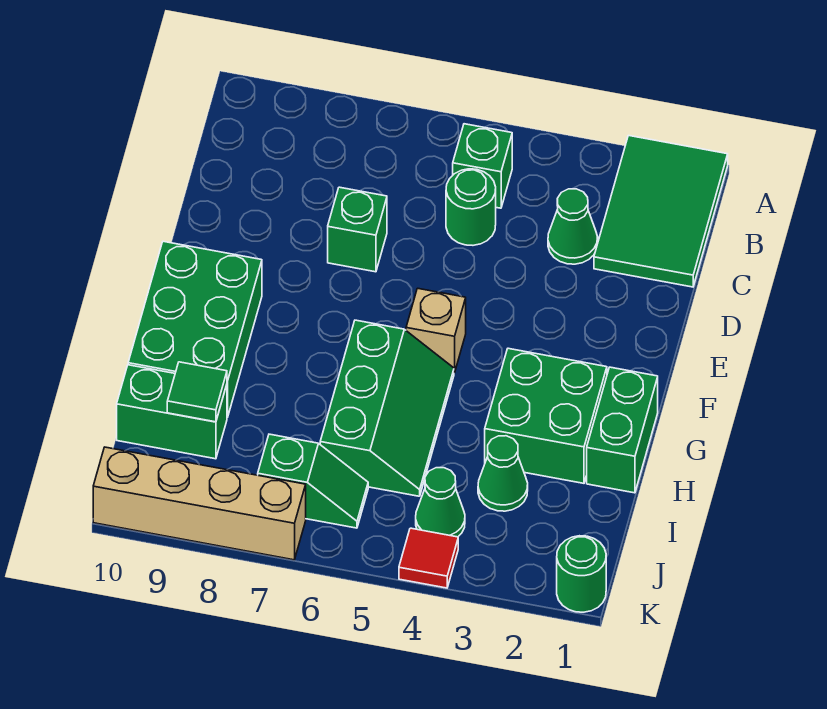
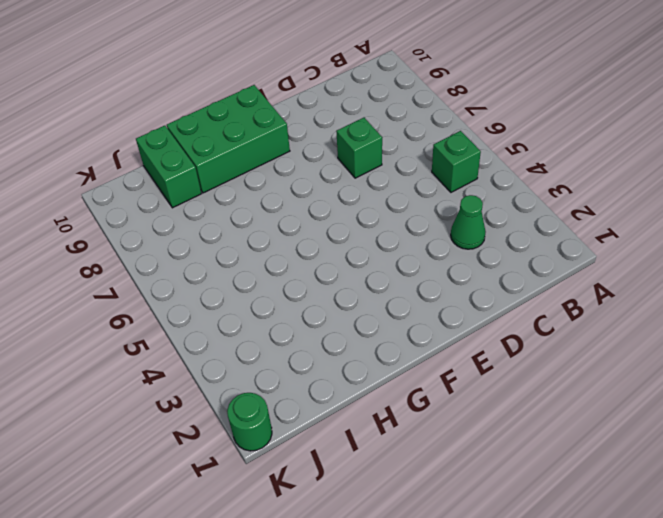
none -> green 2x3 tile [594,136,728,287]
none -> green 1x1 round brick [446,169,496,245]
none -> tan 1x1 brick [406,288,466,373]

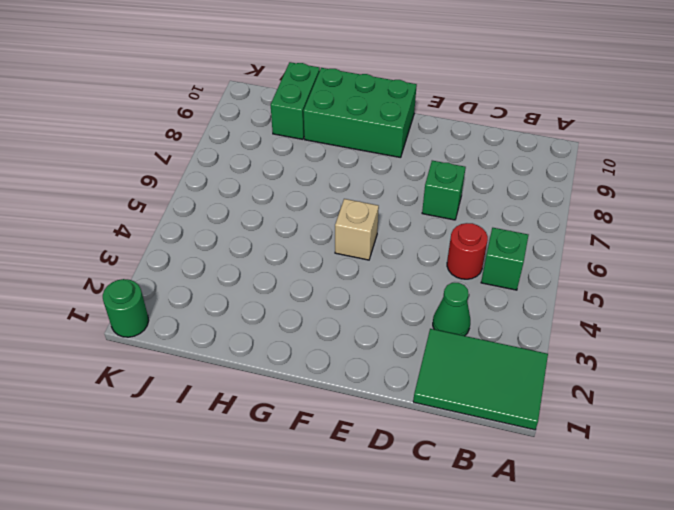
red 1x1 round brick [447,223,488,279] -> green 1x1 round brick [446,169,496,245]
none -> green 1x2 brick [587,367,658,493]
none -> green 2x2 brick [485,348,607,483]
none -> green 2x3 slope [320,320,454,496]

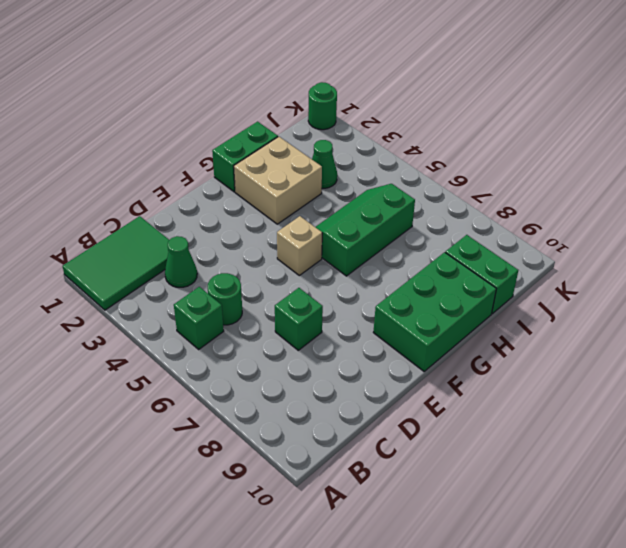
tan 2x2 brick [234,137,322,224] -> green 2x2 brick [485,348,607,483]
none -> green 1x1 cone [416,468,465,537]
none -> green 1x2 slope [258,434,368,528]
none -> red 1x1 tile [399,528,458,588]

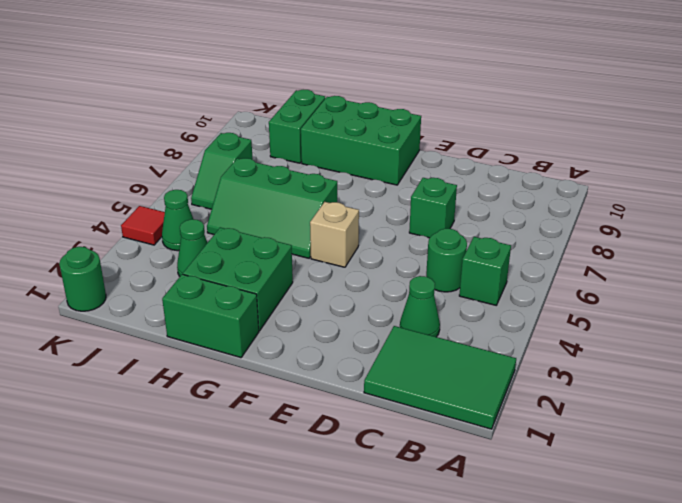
none -> tan 1x4 brick [93,447,306,560]
none -> green 1x1 tile [167,362,227,422]

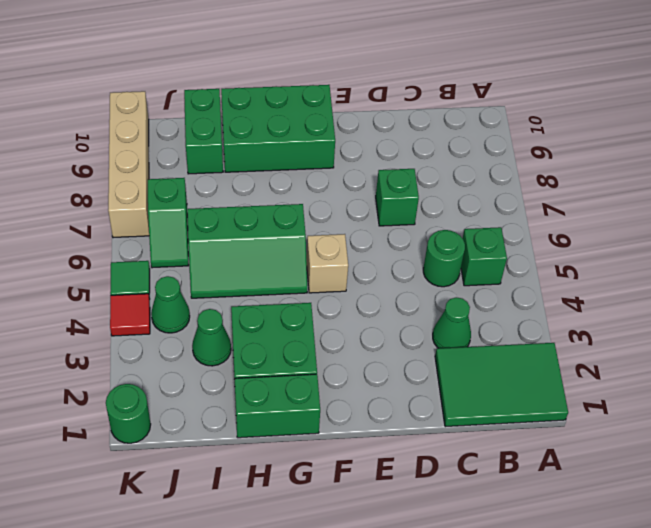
green 1x1 tile [110,261,150,298] -> green 1x1 tile moved to [167,362,227,422]

